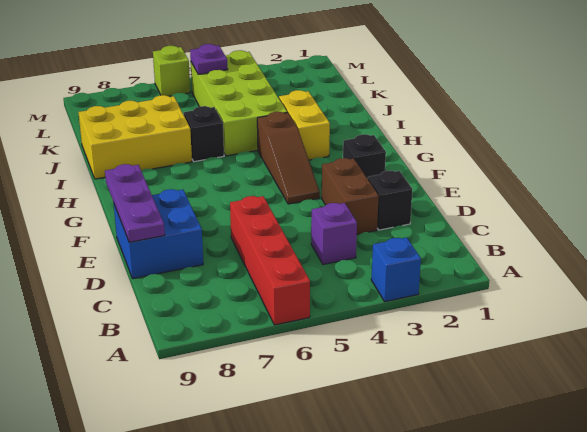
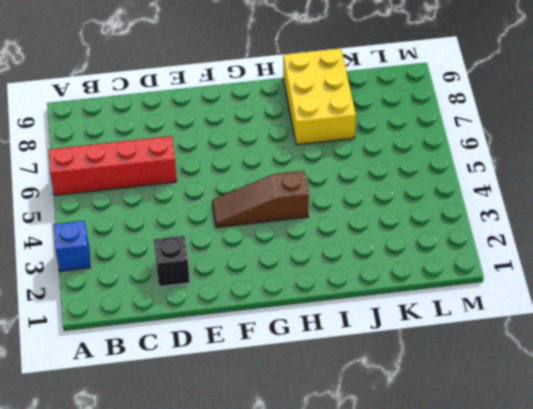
none -> purple 1x1 brick [311,203,357,264]
none -> brown 1x2 brick [322,158,379,234]
none -> blue 2x2 brick [114,189,203,279]

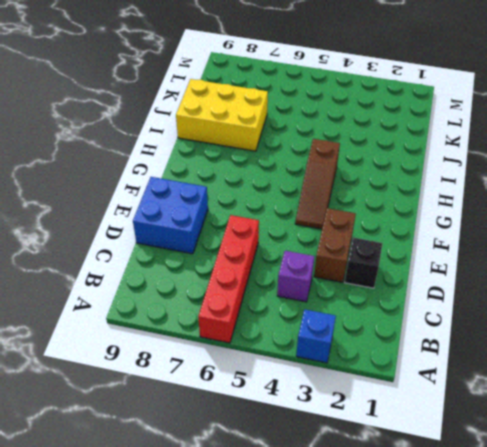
none -> black 1x1 brick [343,134,386,179]
none -> yellow 1x2 brick [279,90,330,160]
none -> lime 2x4 brick [191,50,287,156]

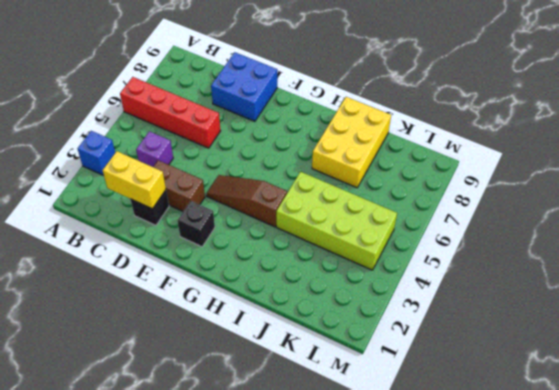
yellow 1x2 brick [103,151,166,209] -> yellow 1x2 brick moved to [279,90,330,160]
none -> black 1x1 brick [184,106,224,162]
none -> lime 1x1 brick [153,46,190,96]
none -> purple 1x3 plate [105,164,165,242]

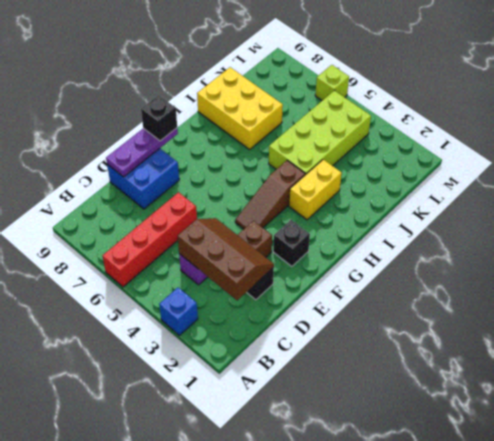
brown 2x3 slope [178,218,274,300] -> none
black 1x1 brick [141,95,177,141] -> black 1x1 brick moved to [184,106,224,162]
none -> purple 1x1 plate [190,44,228,74]

